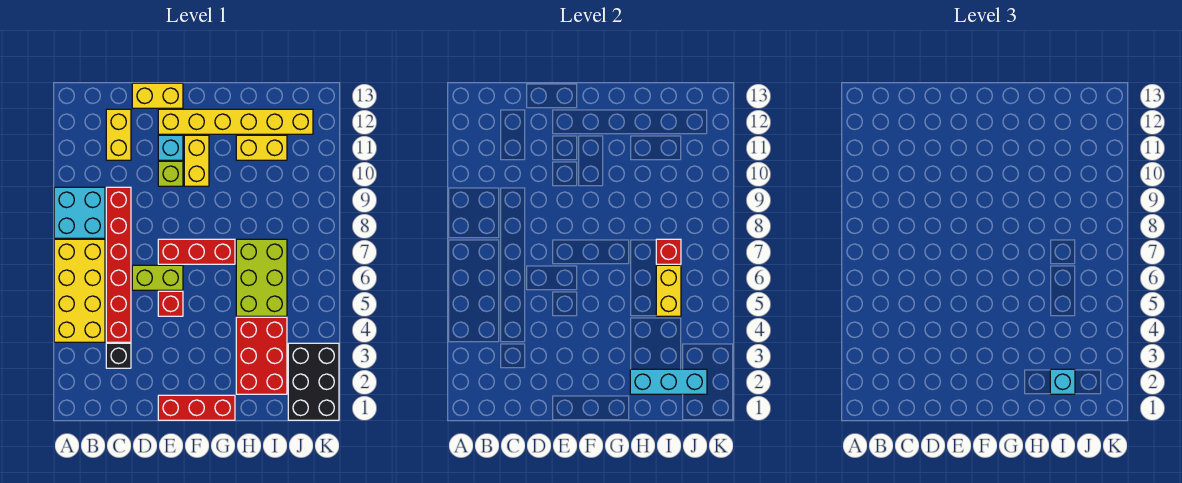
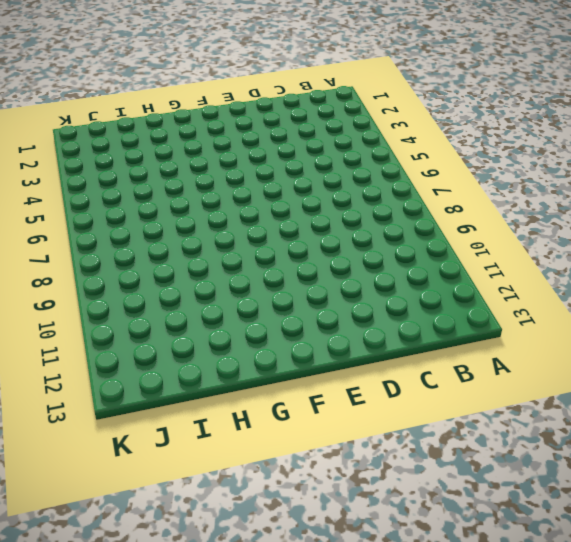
none -> yellow 2x4 brick [54,239,105,342]
none -> cyan 2x2 brick [54,187,105,238]
none -> black 1x1 brick [106,343,131,368]

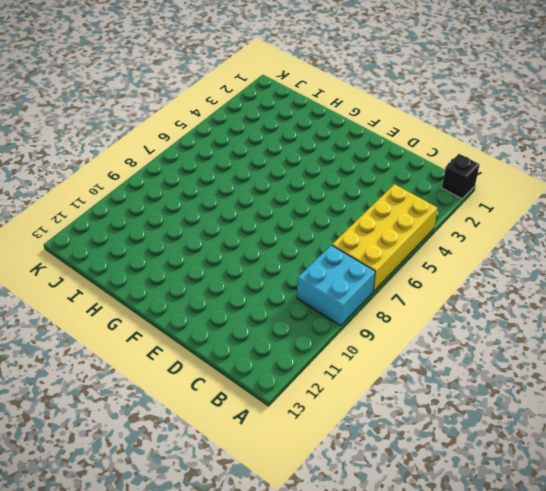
black 1x1 brick [442,154,480,199] -> black 1x1 brick moved to [106,343,131,368]
none -> red 1x6 brick [106,187,131,342]
none -> yellow 1x2 brick [106,109,131,160]
none -> lime 1x2 brick [132,265,183,290]

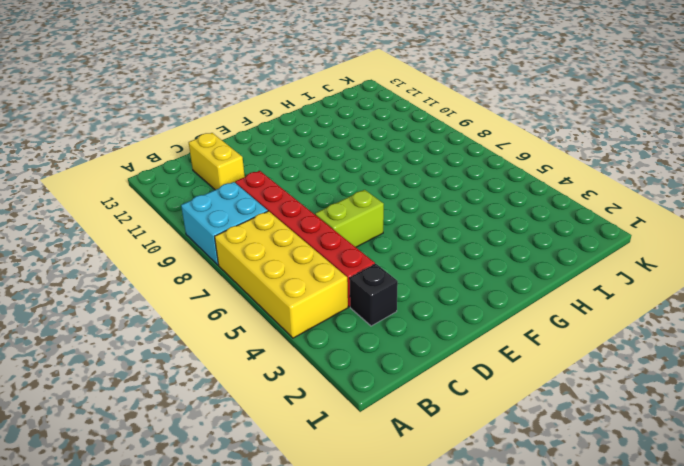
none -> yellow 1x2 brick [132,83,183,108]
none -> red 1x3 brick [158,395,235,420]
none -> red 1x1 brick [158,291,183,316]

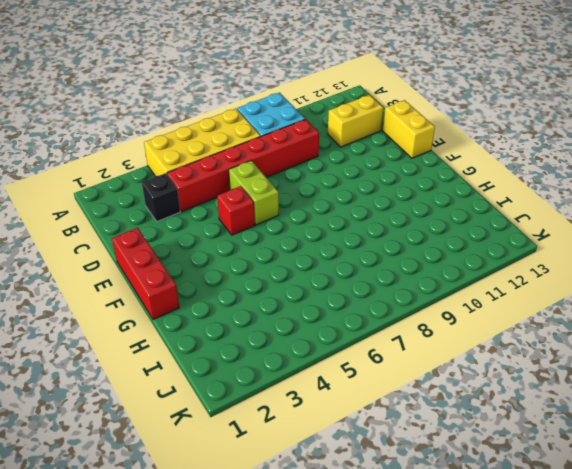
none -> red 1x3 brick [158,239,235,264]
none -> lime 1x1 brick [158,161,183,186]
none -> cyan 1x1 brick [158,135,183,160]

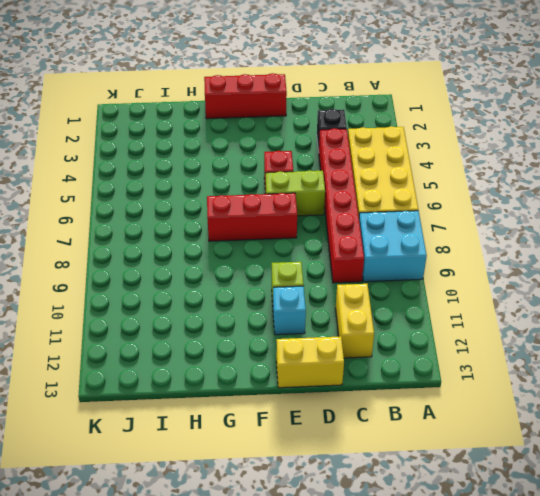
none -> yellow 1x6 brick [158,109,313,134]
none -> yellow 1x2 brick [184,135,209,186]
none -> red 2x3 brick [236,317,287,394]

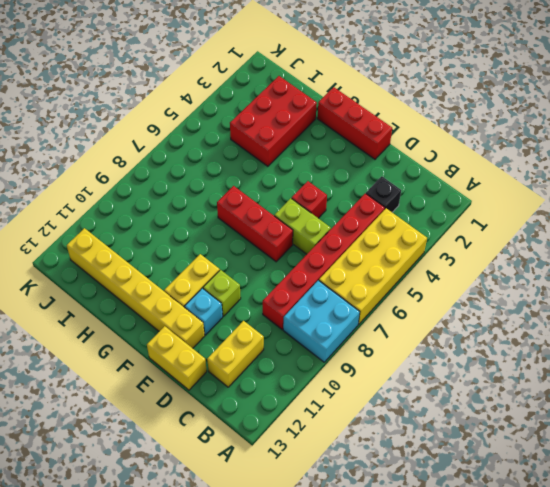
none -> lime 2x3 brick [236,239,287,316]
none -> yellow 1x2 brick [236,135,287,160]
none -> black 2x3 brick [288,343,339,420]

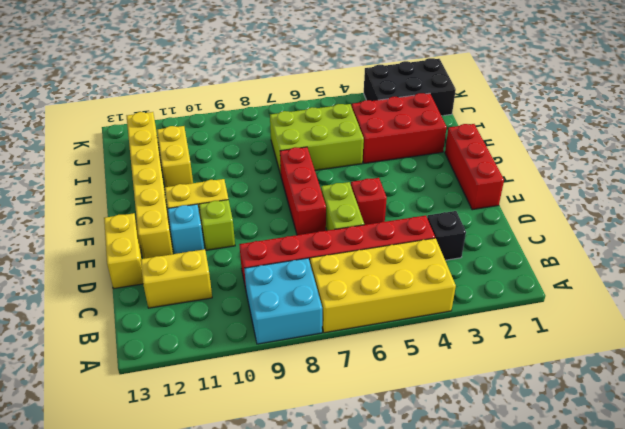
none -> cyan 1x3 brick [630,369,707,394]
none -> yellow 1x2 brick [656,265,681,316]
none -> red 1x1 brick [656,239,681,264]

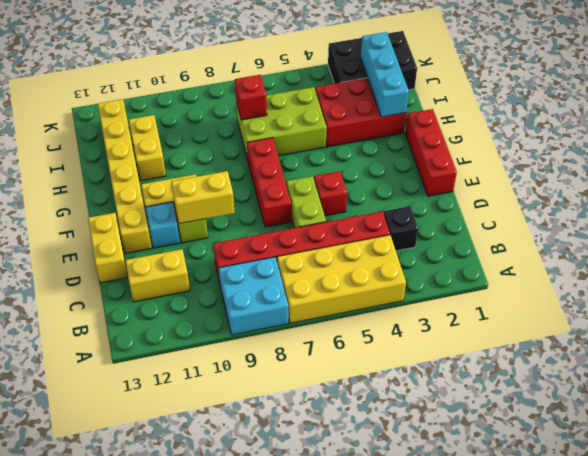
yellow 1x2 brick [171,171,235,224] -> yellow 1x2 brick moved to [656,265,681,316]
none -> cyan 1x1 brick [1050,369,1075,394]

